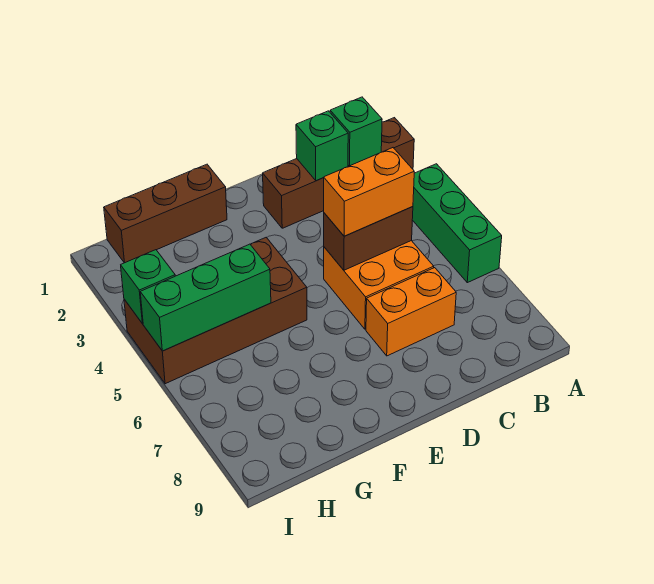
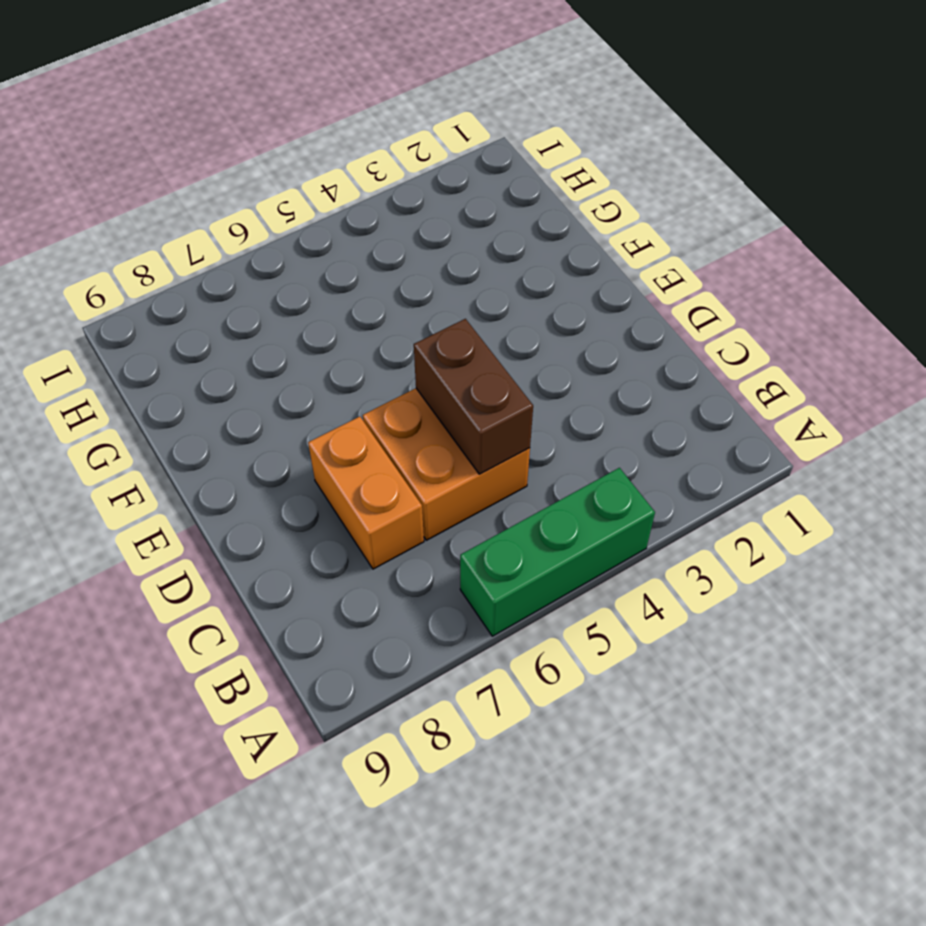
none -> brown 1x4 brick [263,118,414,228]
none -> brown 1x3 brick [104,164,227,263]
none -> brown 2x4 brick [124,237,307,384]

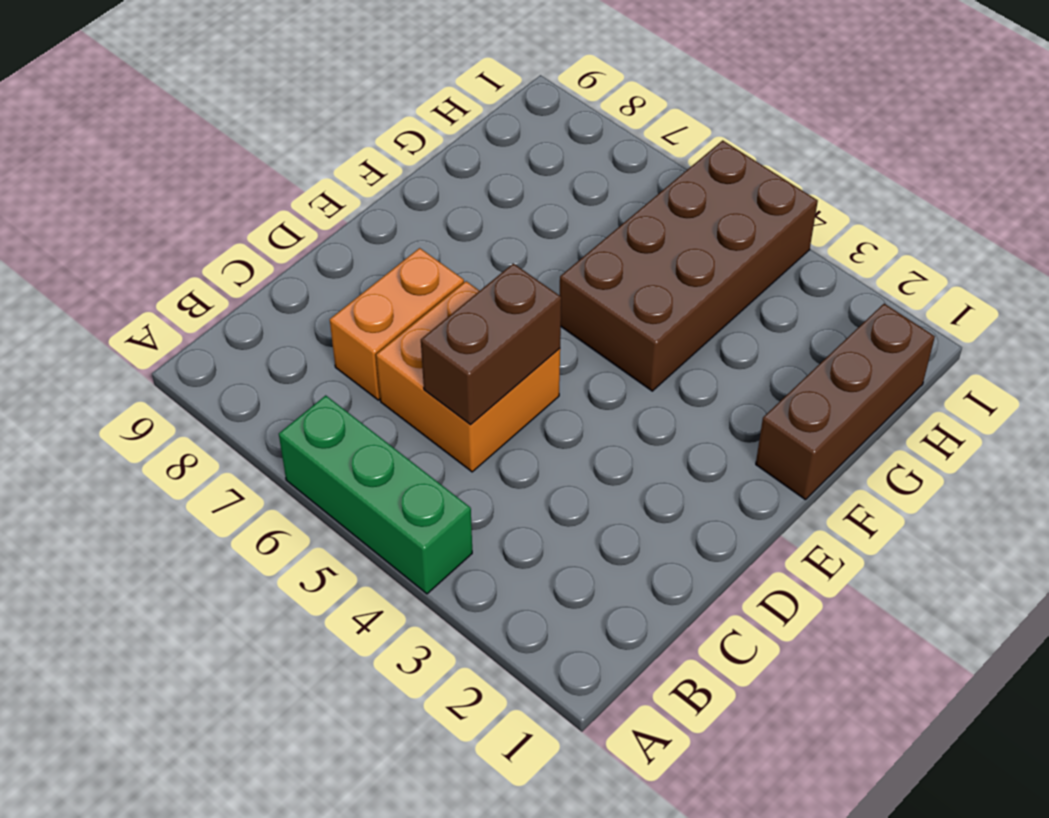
none -> brown 1x4 brick [263,118,414,228]
none -> green 1x1 brick [330,97,382,166]
none -> green 1x1 brick [296,111,348,181]

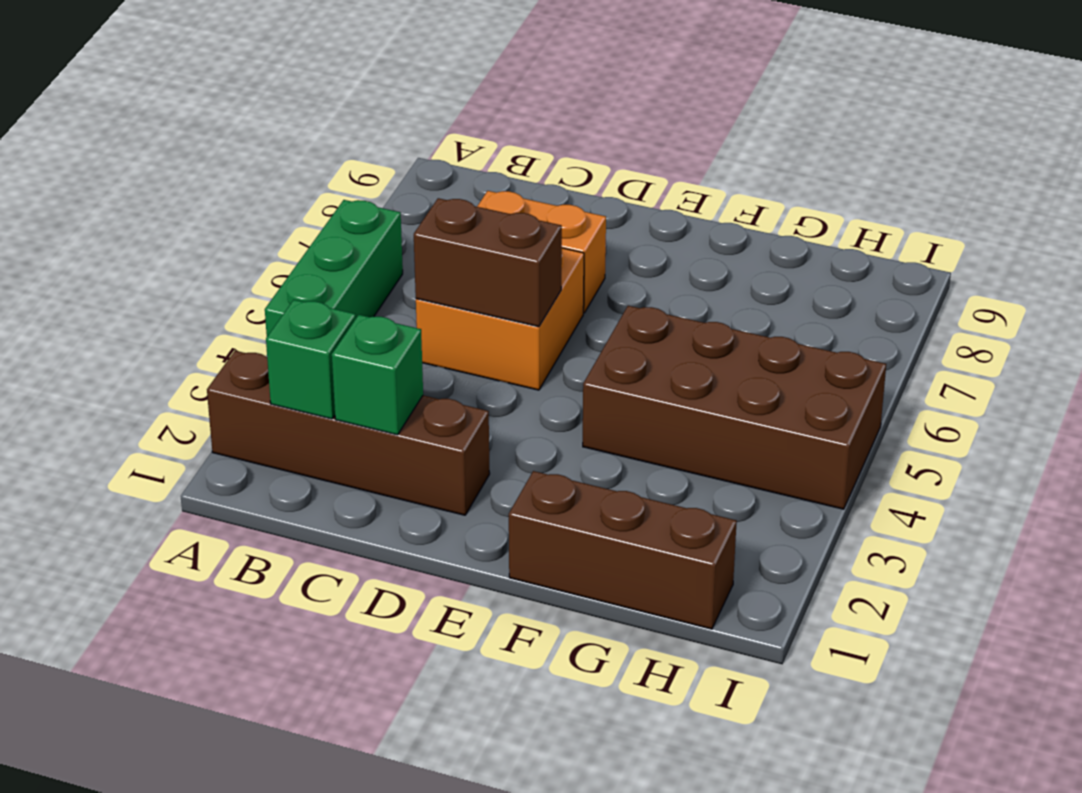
none -> green 1x3 brick [140,244,271,351]
none -> green 1x1 brick [121,250,175,324]
none -> orange 1x2 brick [324,148,414,236]

